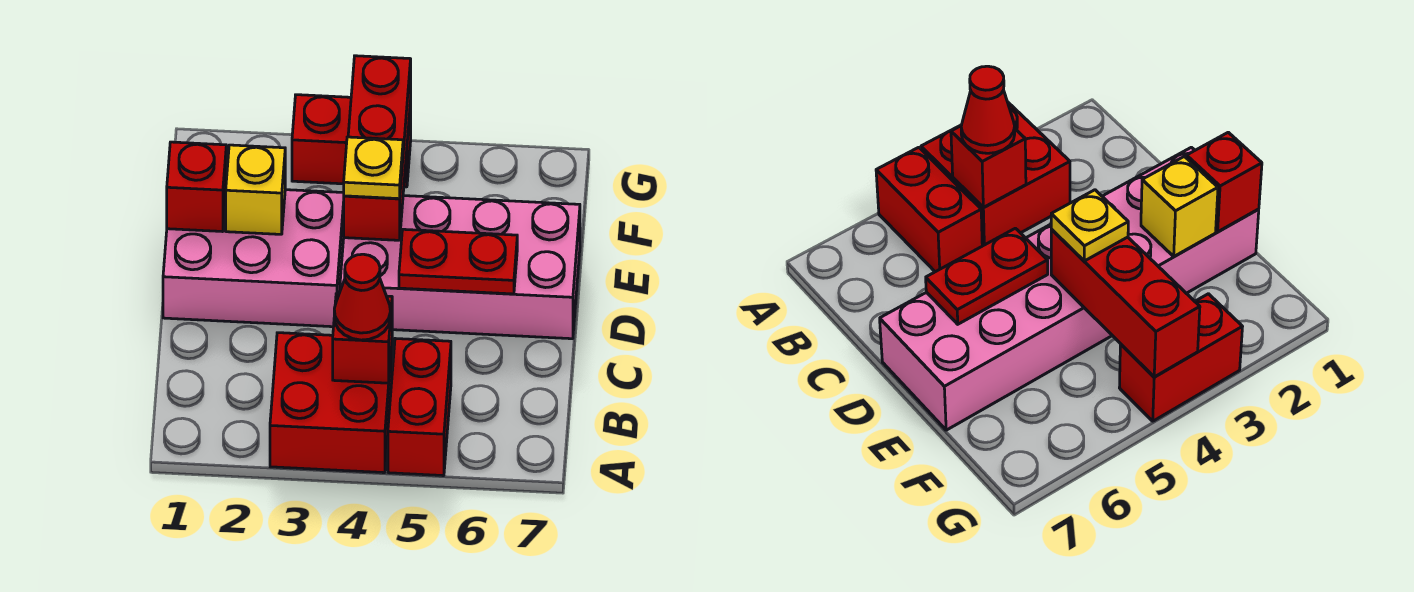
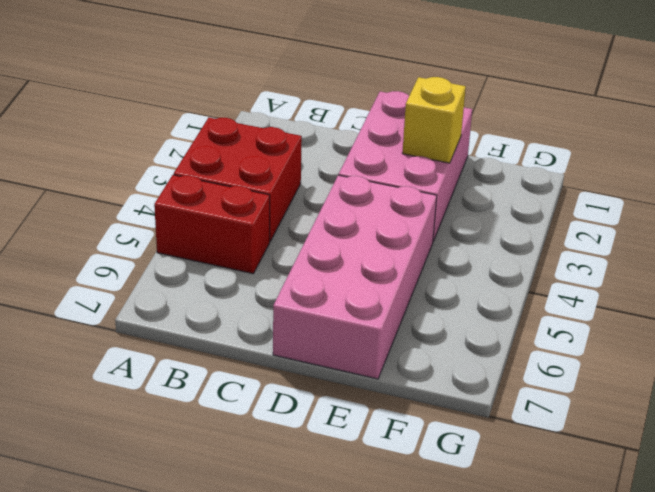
none -> red 1x2 brick [292,95,411,187]
none -> red 1x1 brick [333,294,392,383]
none -> red 1x2 plate [399,229,517,294]

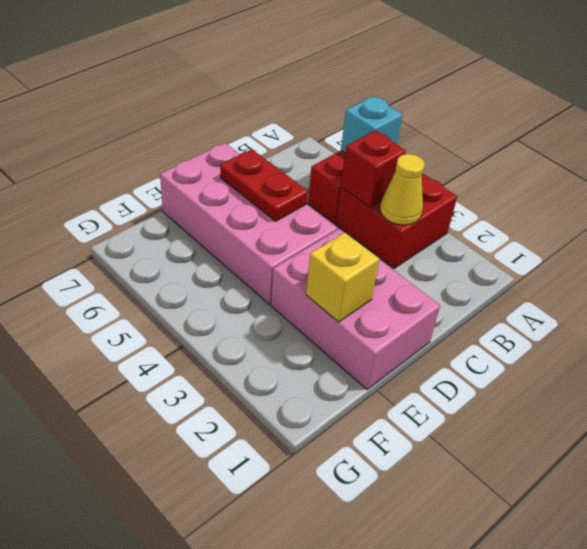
cyan 1x1 brick [341,96,403,153] -> none
yellow 1x1 cone [380,154,425,225] -> none
none -> red 1x2 brick [292,95,411,187]
none -> red 1x1 brick [167,142,226,232]
none -> red 1x3 brick [344,56,411,240]

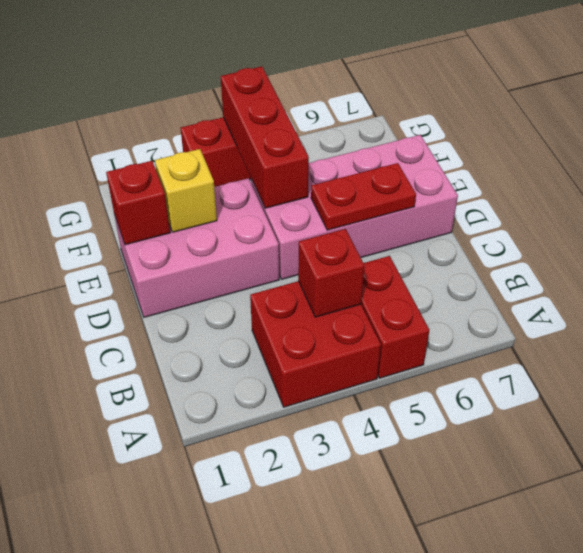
none -> red 1x1 cone [334,254,390,340]
none -> yellow 1x1 plate [344,137,403,199]

